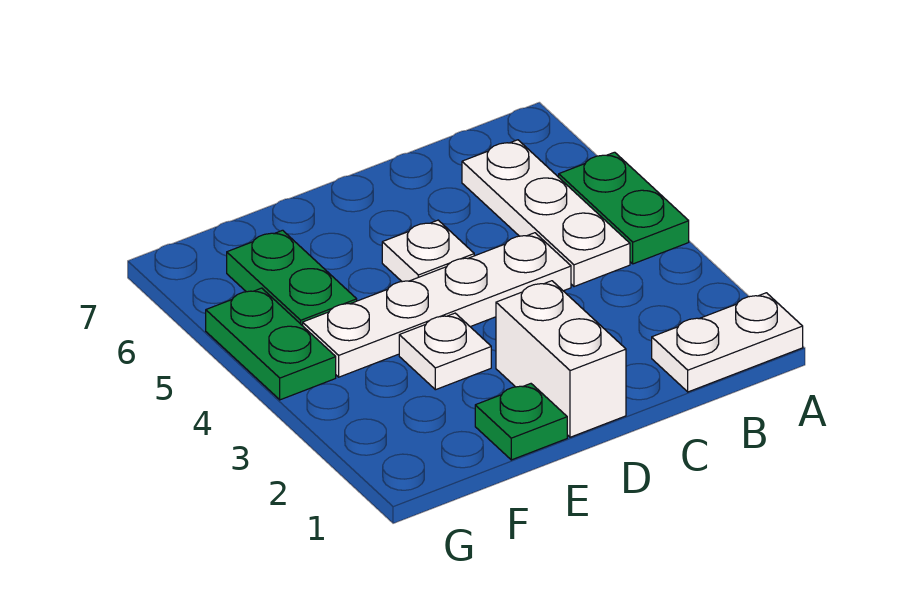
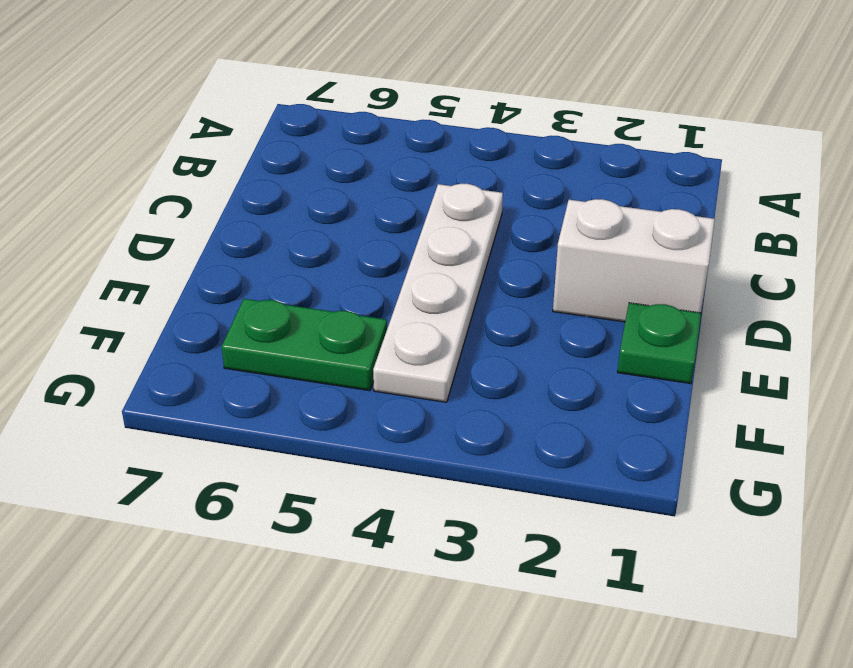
none -> white 1x2 plate [652,293,803,392]
none -> green 1x2 plate [559,152,689,264]

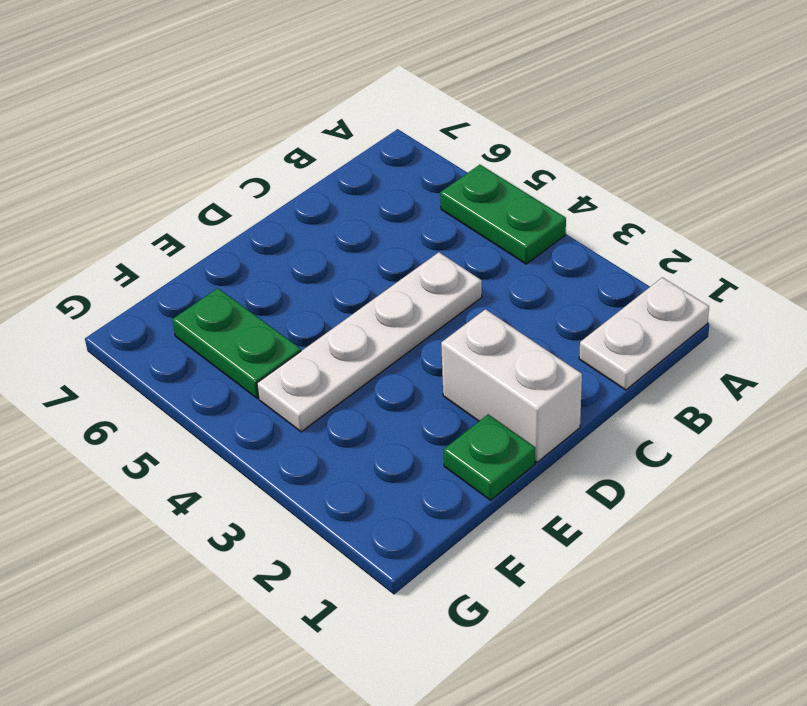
none -> white 1x3 plate [462,140,630,287]
none -> white 1x1 plate [382,220,474,282]

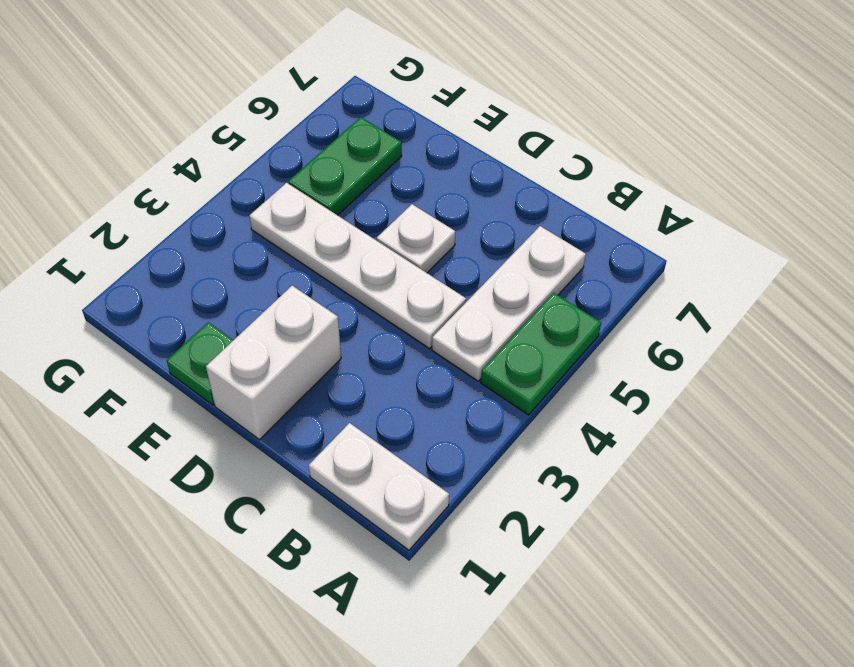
none -> white 1x1 plate [399,313,491,390]
none -> green 1x2 plate [206,288,336,400]

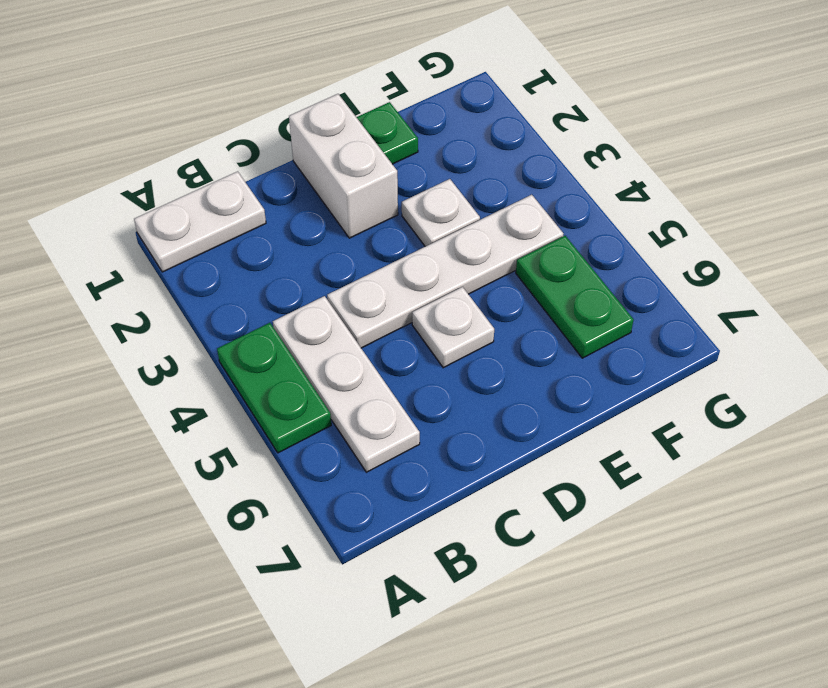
none -> green 1x2 plate [206,288,336,400]

